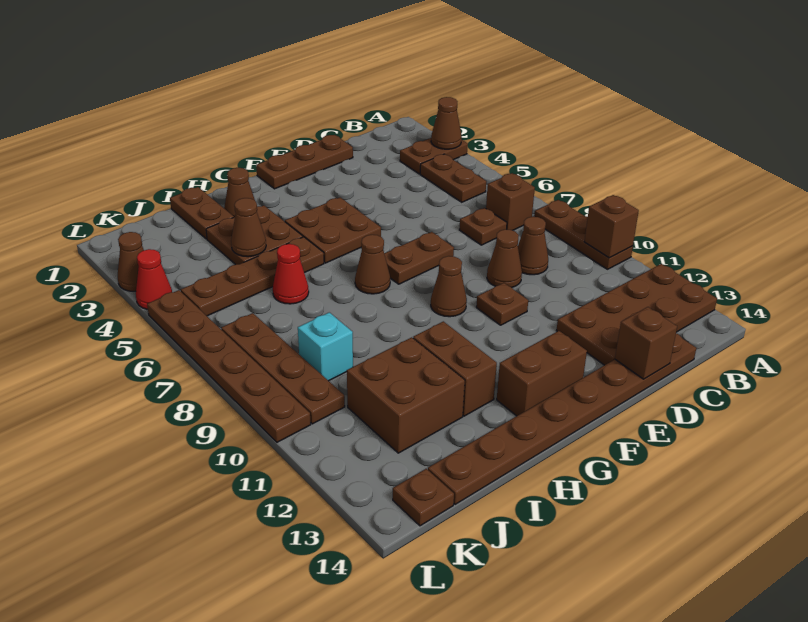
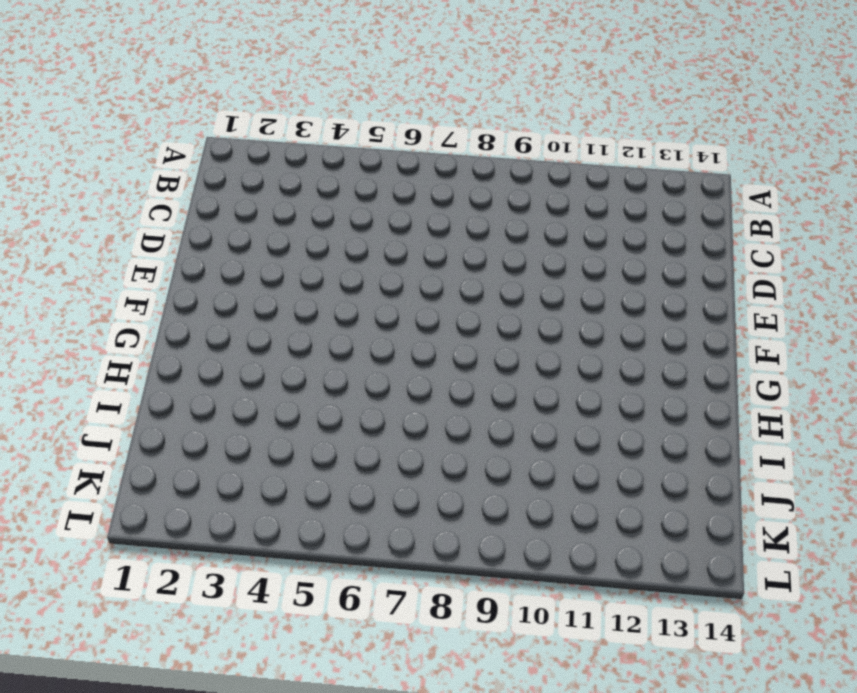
none -> brown 1x2 plate [400,138,468,174]
none -> brown 1x3 plate [534,200,633,269]
none -> brown 2x4 plate [556,264,717,365]
none -> brown 1x2 plate [420,154,486,202]

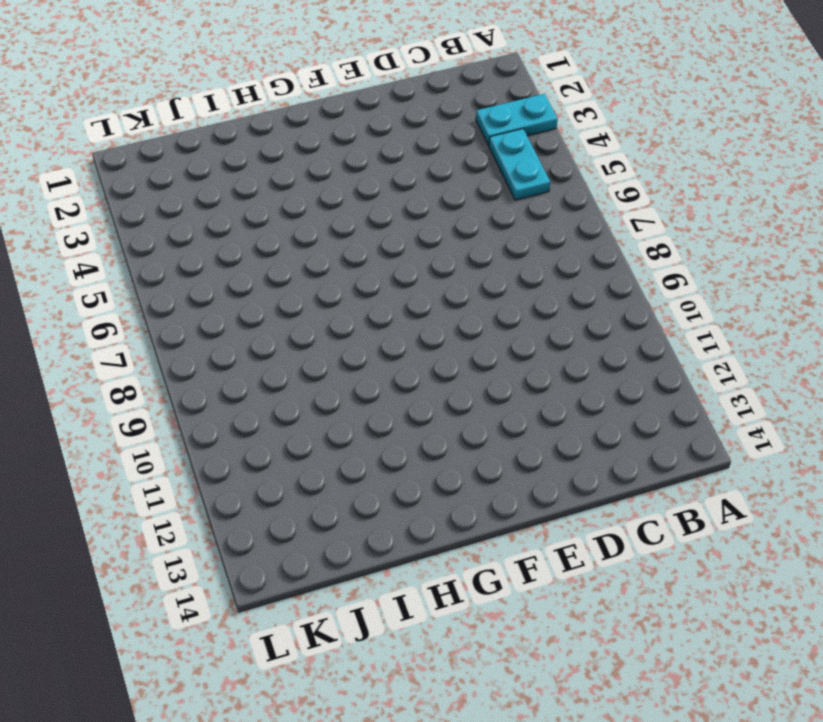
cyan 1x2 plate [476,94,558,145] -> brown 1x2 plate [400,138,468,174]
cyan 1x2 plate [489,129,550,200] -> brown 1x2 plate [420,154,486,202]
none -> brown 1x3 plate [534,200,633,269]
none -> brown 2x4 plate [556,264,717,365]
none -> brown 1x1 brick [486,173,535,230]
none -> brown 1x1 plate [459,208,507,245]

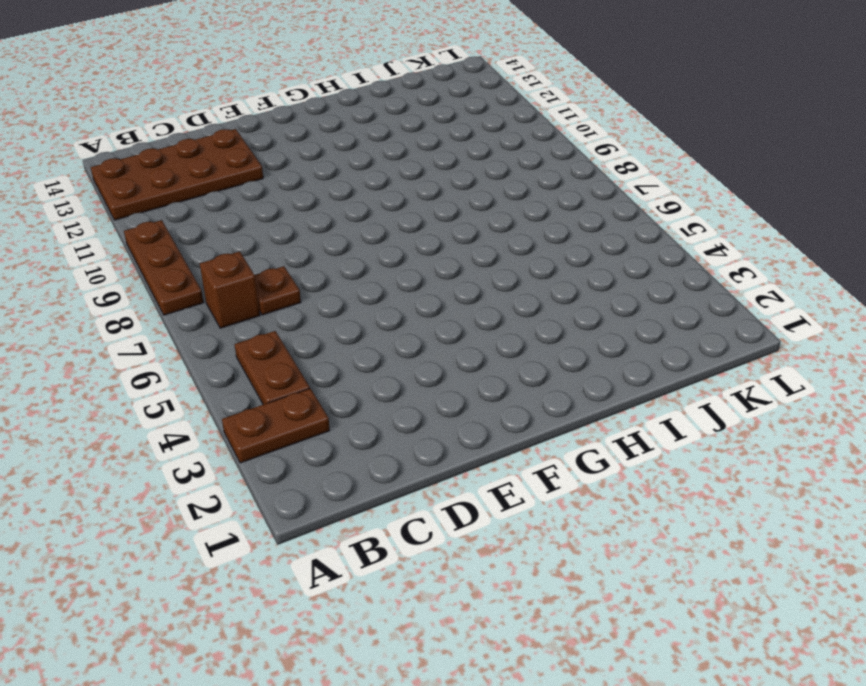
none -> brown 1x1 cone [518,217,548,275]
none -> brown 1x8 plate [428,334,696,505]
none -> brown 1x3 plate [256,135,353,189]
none -> brown 1x1 cone [487,229,522,287]

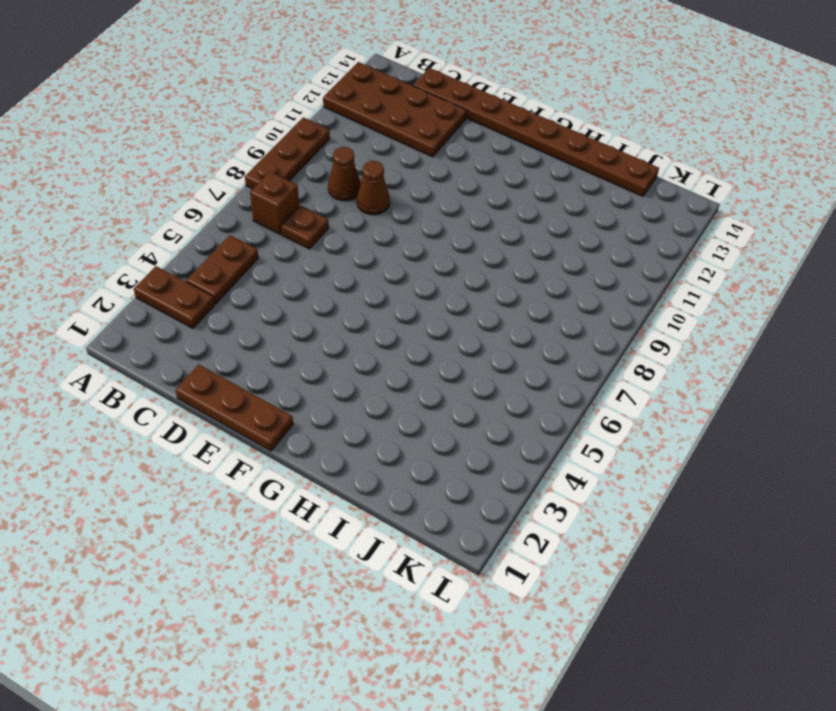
none -> brown 1x2 plate [384,232,454,284]
none -> brown 1x1 plate [476,283,528,325]
none -> brown 2x2 plate [285,198,381,263]
none -> brown 1x1 cone [431,256,467,317]

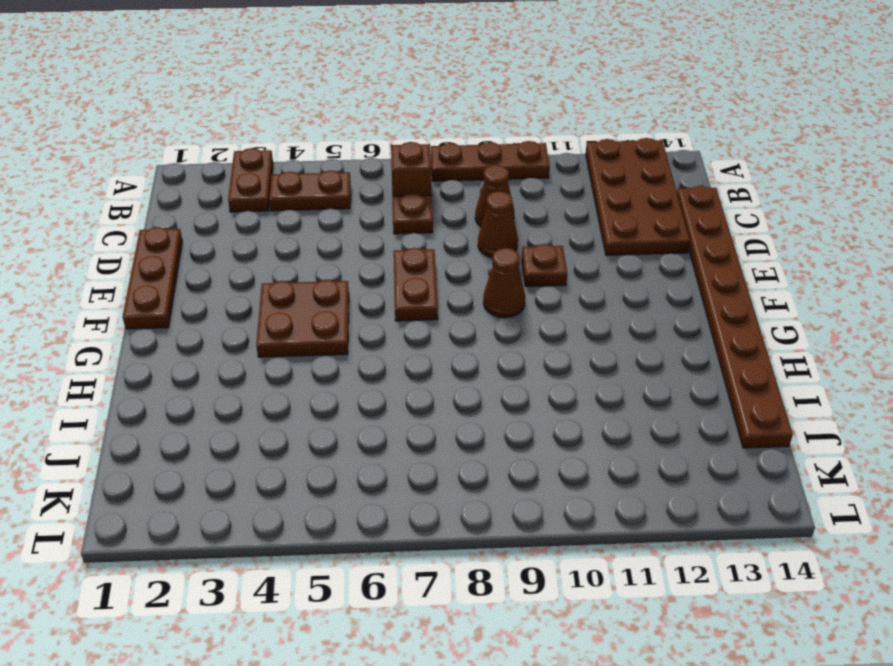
none -> brown 1x2 brick [497,331,587,416]
none -> brown 1x1 cone [355,235,390,294]
none -> brown 1x1 cone [224,168,255,217]
none -> brown 2x2 plate [206,205,303,265]

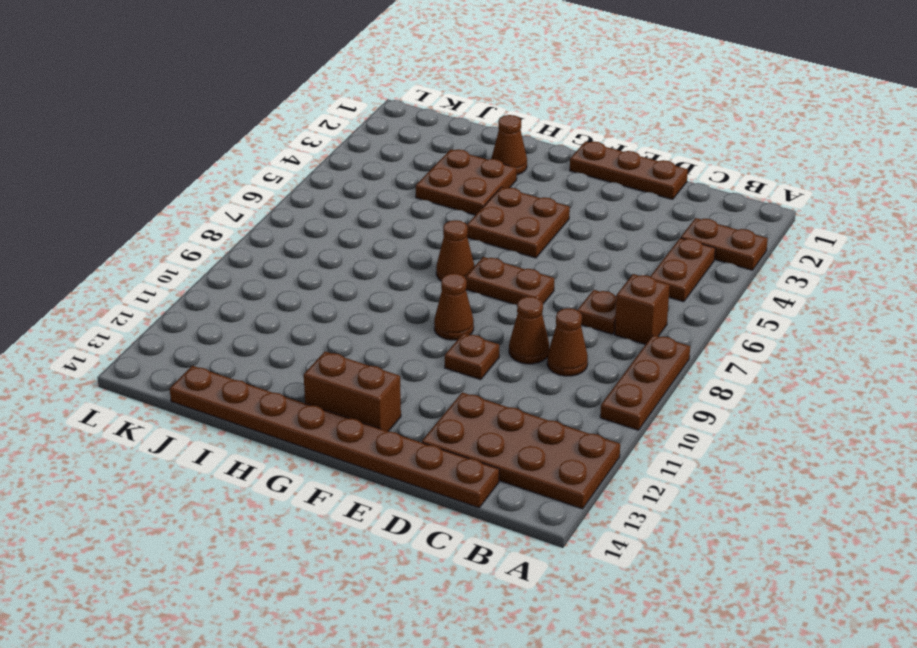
none -> brown 1x4 plate [181,237,324,316]
none -> brown 1x2 brick [413,321,497,416]
none -> brown 1x2 plate [170,187,234,239]
none -> red 1x1 cone [273,244,309,304]

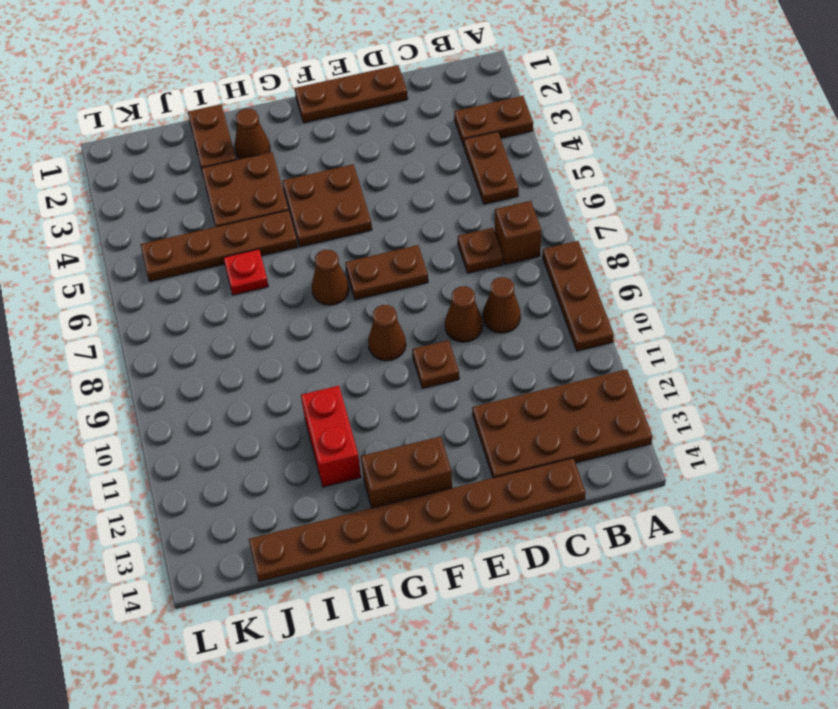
red 1x2 brick [301,386,361,487] -> brown 1x2 brick [413,321,497,416]
red 1x1 plate [224,249,268,295] -> red 1x1 cone [273,244,309,304]
none -> brown 2x2 brick [347,337,465,453]
none -> cyan 1x1 brick [298,312,353,381]
none -> brown 1x4 plate [221,313,345,424]
none -> brown 1x1 plate [393,469,454,526]

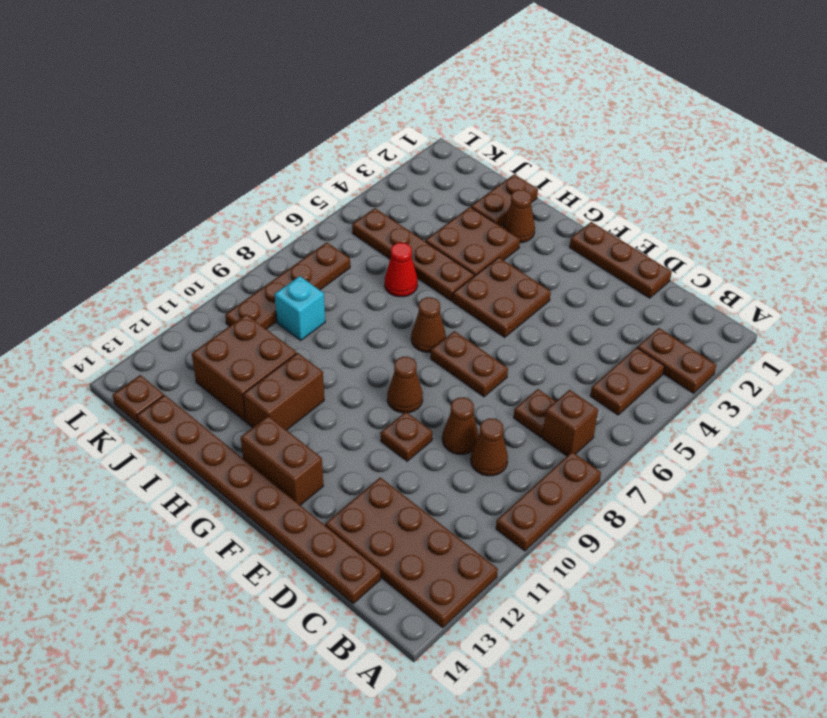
none -> brown 1x1 cone [118,232,144,291]
none -> red 1x1 cone [136,249,172,309]
none -> brown 1x6 plate [147,290,311,442]
none -> brown 1x1 cone [431,97,462,149]

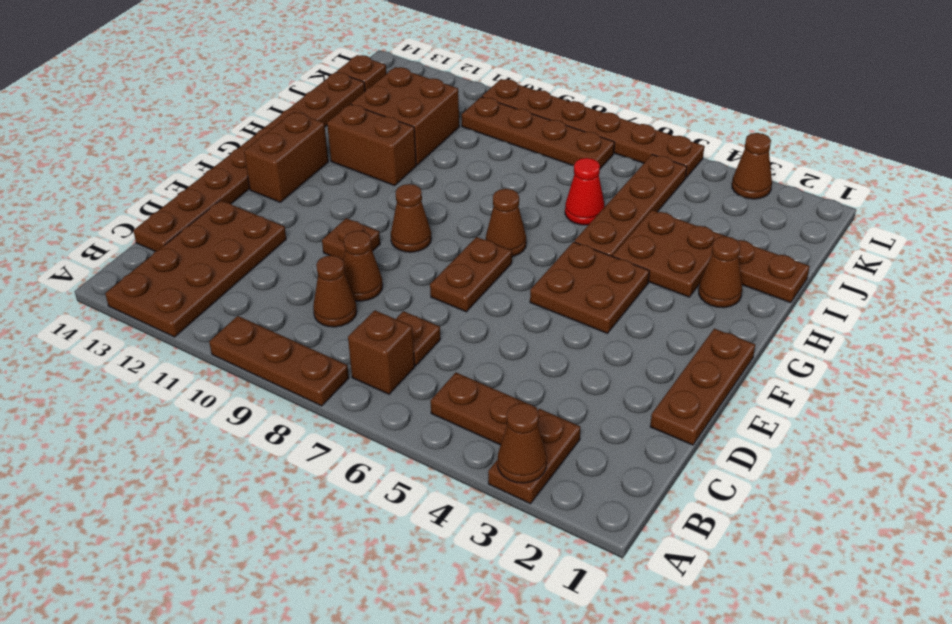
none -> cyan 1x1 brick [298,312,353,381]
none -> red 1x1 cone [136,249,172,309]
none -> brown 1x1 brick [584,195,639,258]
none -> brown 1x1 brick [615,307,677,379]

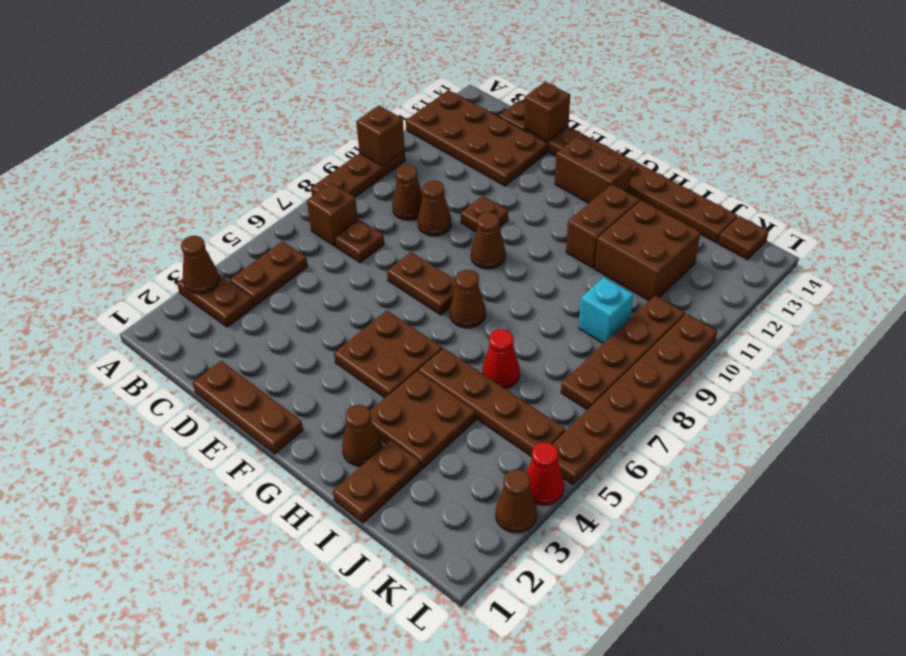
none -> brown 1x1 cone [231,198,266,257]

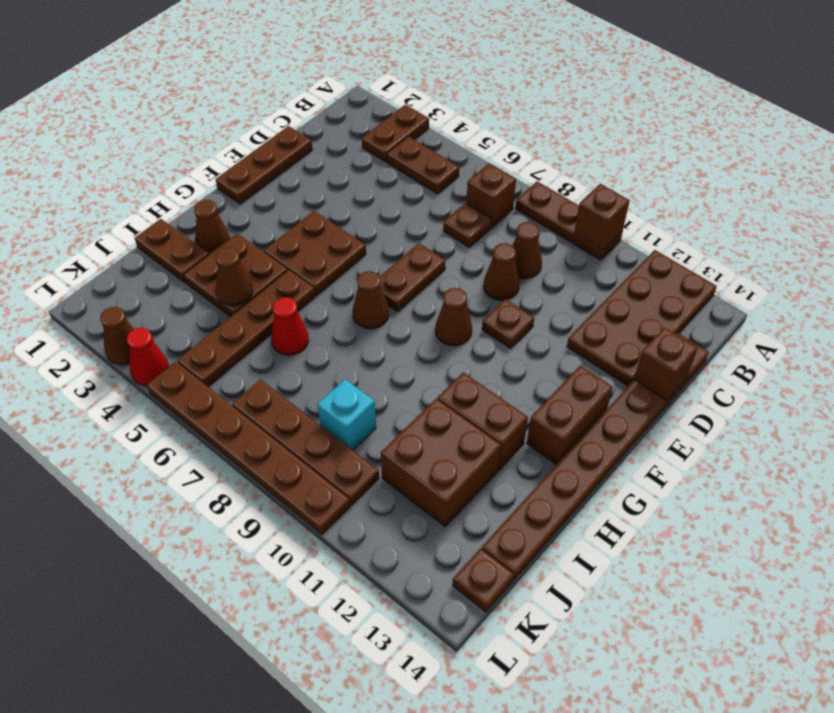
none -> brown 1x1 cone [431,97,462,149]

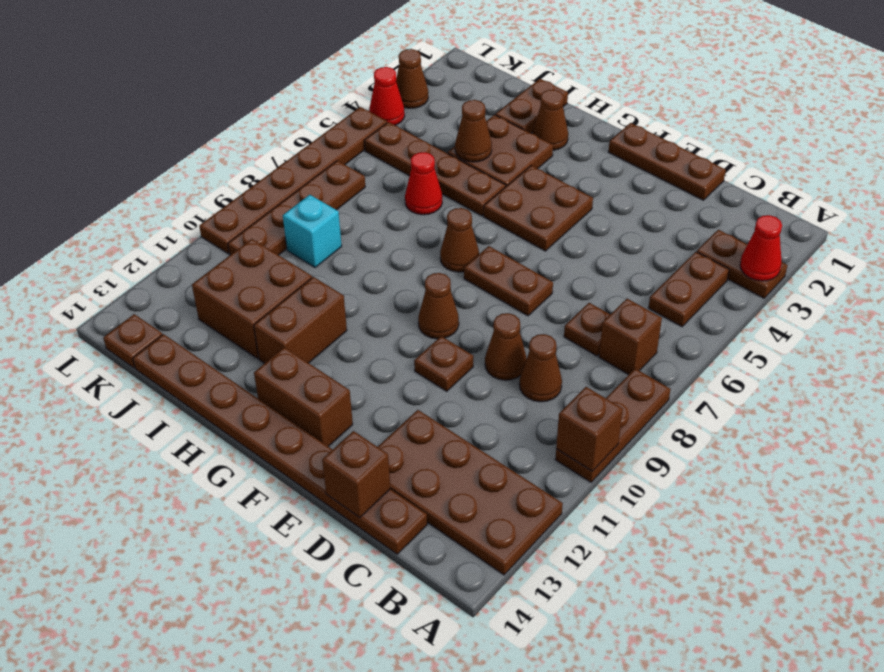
red 1x1 cone [740,215,782,281] -> brown 1x1 cone [431,97,462,149]

